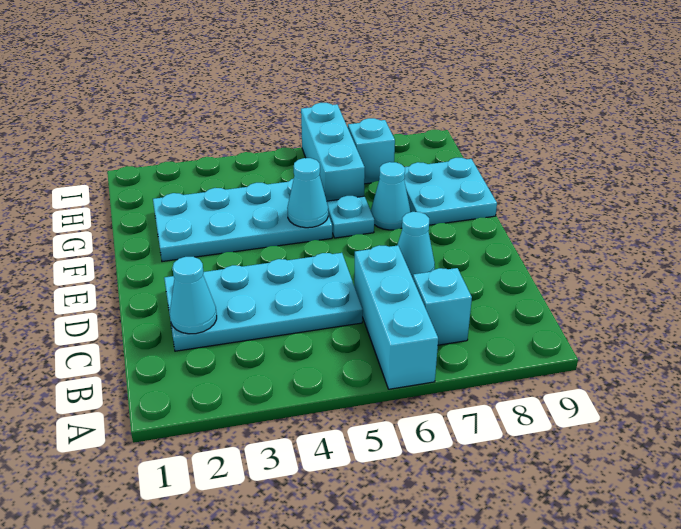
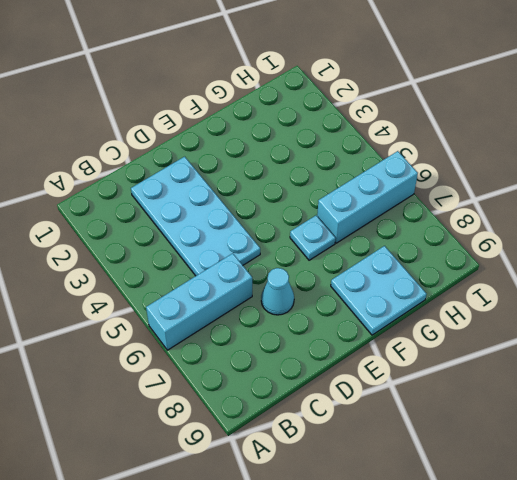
none -> cyan 1x1 brick [413,268,472,345]
none -> cyan 2x4 plate [153,179,332,262]
none -> cyan 1x1 cone [371,162,411,230]

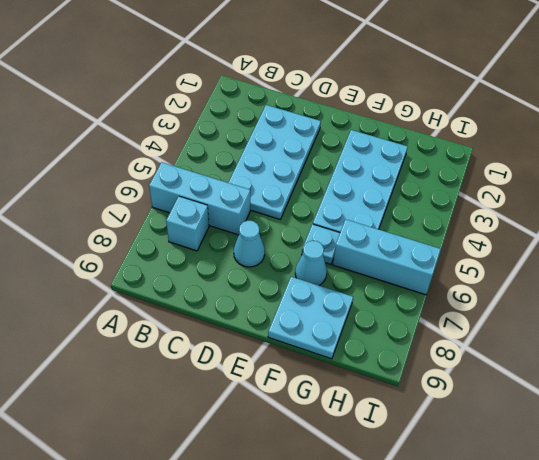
none -> cyan 1x1 brick [348,118,395,184]
none -> cyan 1x1 cone [169,257,217,334]
none -> cyan 1x1 cone [287,158,328,228]

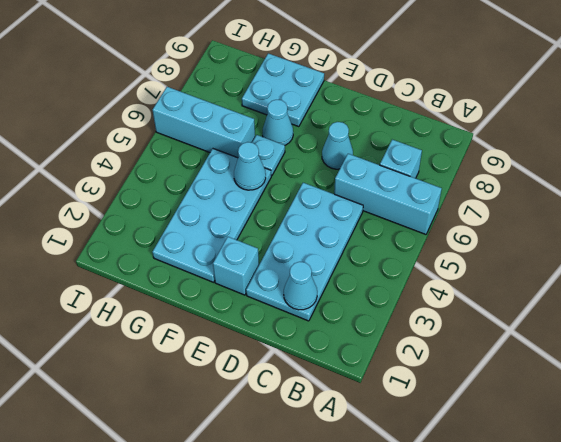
cyan 1x1 brick [213,237,259,295] -> cyan 1x1 brick moved to [348,118,395,184]

